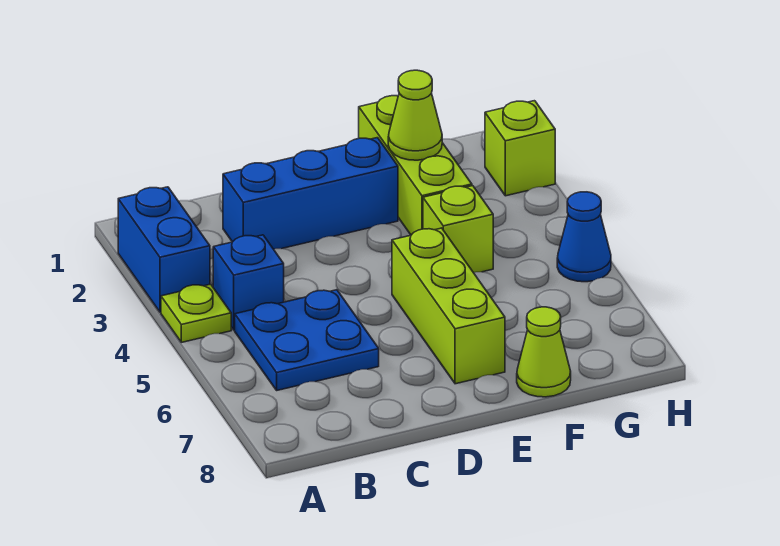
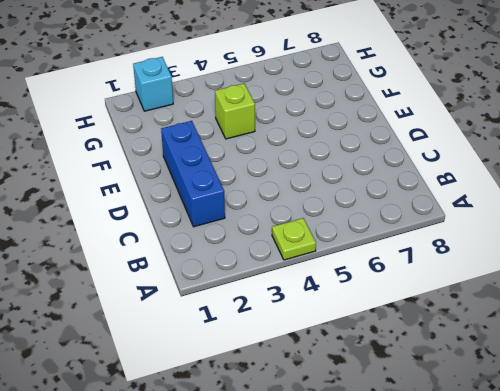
cyan 1x1 brick [133,57,173,111] -> lime 1x1 brick [485,101,555,196]
none -> blue 1x2 brick [118,187,210,312]
none -> blue 1x1 brick [213,235,284,330]
none -> blue 2x2 plate [235,290,379,390]

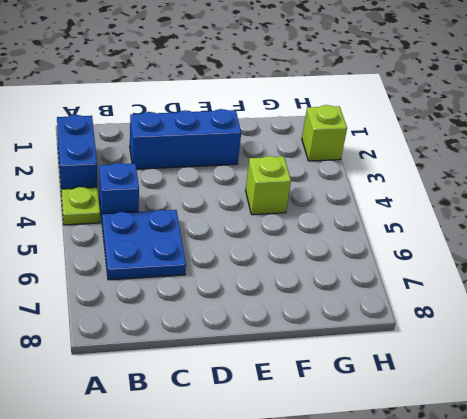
none -> lime 1x3 brick [392,228,505,384]
none -> lime 1x3 brick [359,96,472,235]
none -> lime 1x1 cone [517,307,571,397]

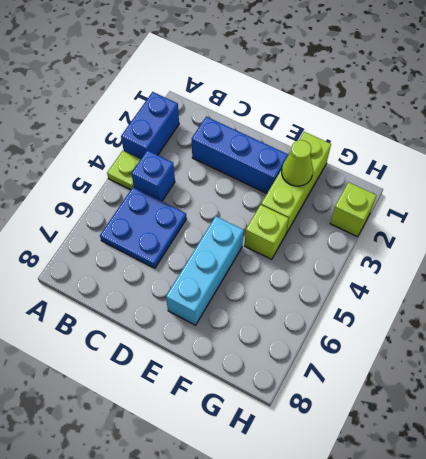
cyan 1x3 brick [166,216,244,325] -> lime 1x3 brick [392,228,505,384]
none -> lime 1x1 cone [517,307,571,397]
none -> blue 1x1 cone [557,192,611,282]

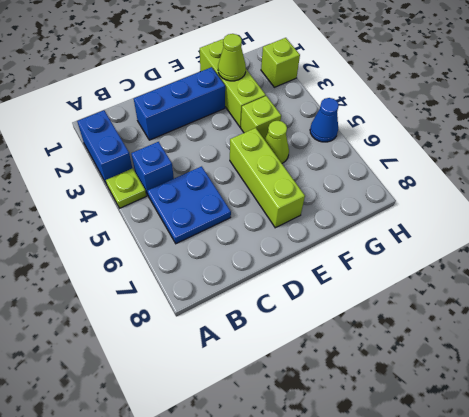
lime 1x1 cone [265,121,289,163] -> lime 1x1 cone moved to [517,307,571,397]

